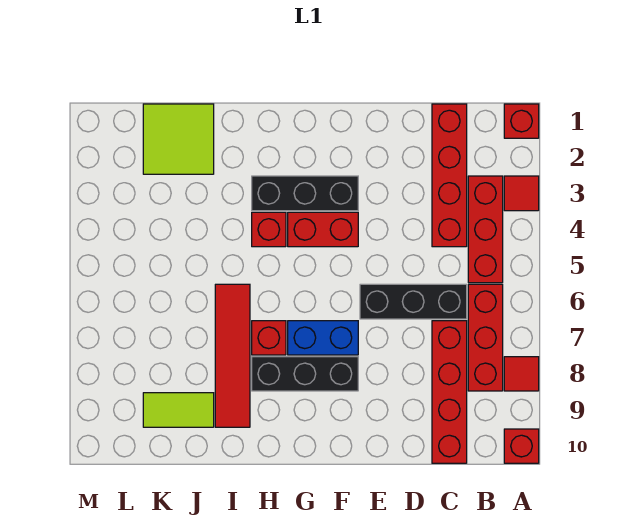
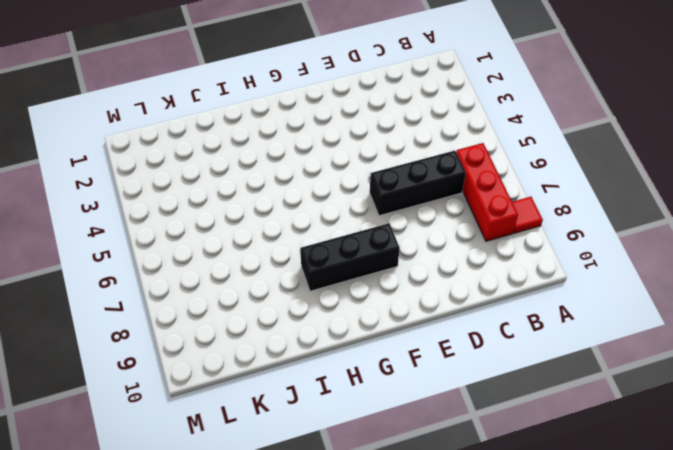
none -> red 1x1 brick [504,104,539,138]
none -> red 1x1 tile [504,176,539,211]
none -> red 1x1 brick [504,429,539,463]

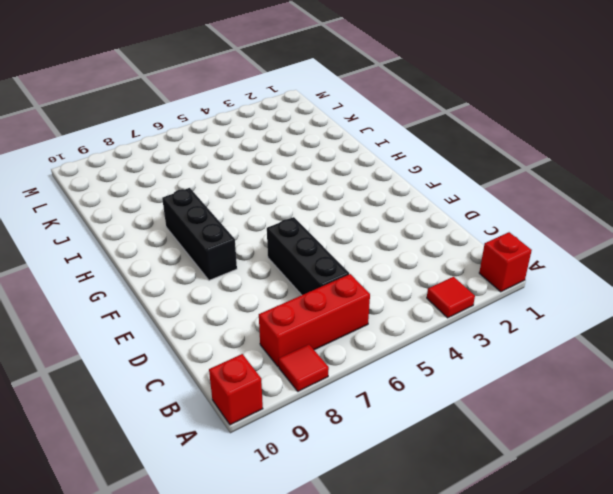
none -> red 1x3 brick [468,176,503,283]
none -> red 1x4 brick [432,104,467,247]
none -> red 1x4 brick [432,321,467,463]

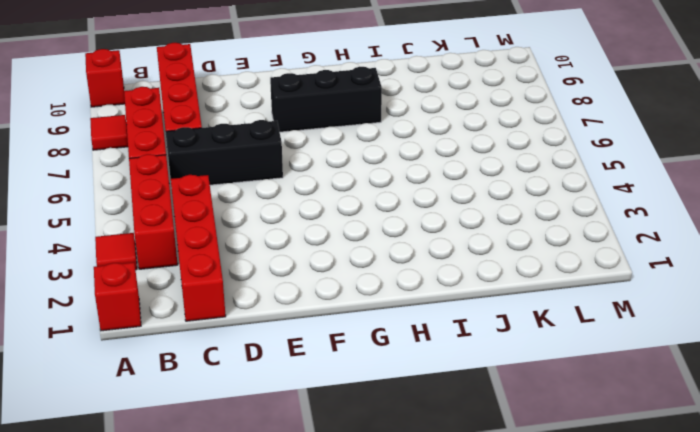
none -> black 1x3 brick [252,176,358,211]
none -> red 1x2 brick [288,212,358,247]
none -> blue 1x2 brick [288,321,358,355]

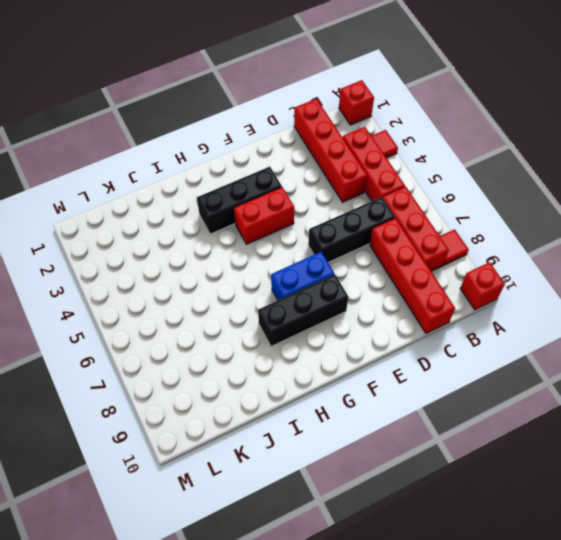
none -> red 1x1 brick [252,212,286,247]
none -> red 1x1 brick [252,321,286,355]
none -> red 1x4 tile [215,284,250,427]

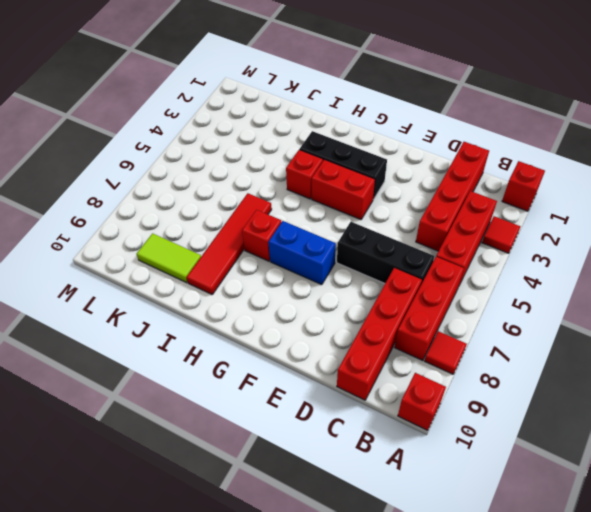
none -> black 1x3 brick [252,357,358,391]
none -> lime 2x2 tile [143,104,214,174]

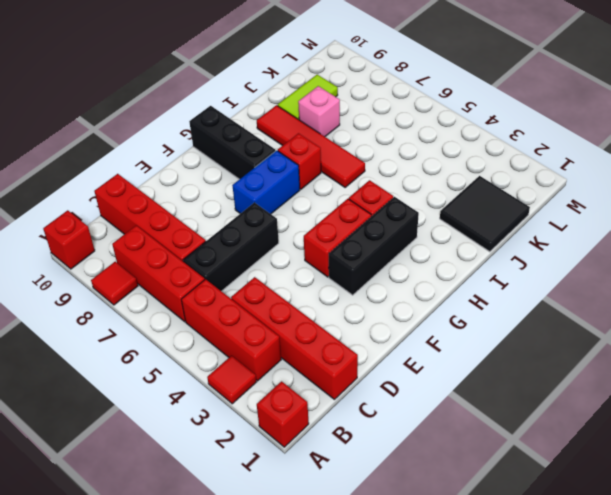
black 1x3 brick [189,106,276,179] -> black 1x3 brick turned to [252,357,358,391]
black 2x2 tile [440,176,530,252] -> lime 2x2 tile [143,104,214,174]
pink 1x1 brick [298,86,340,137] -> none

